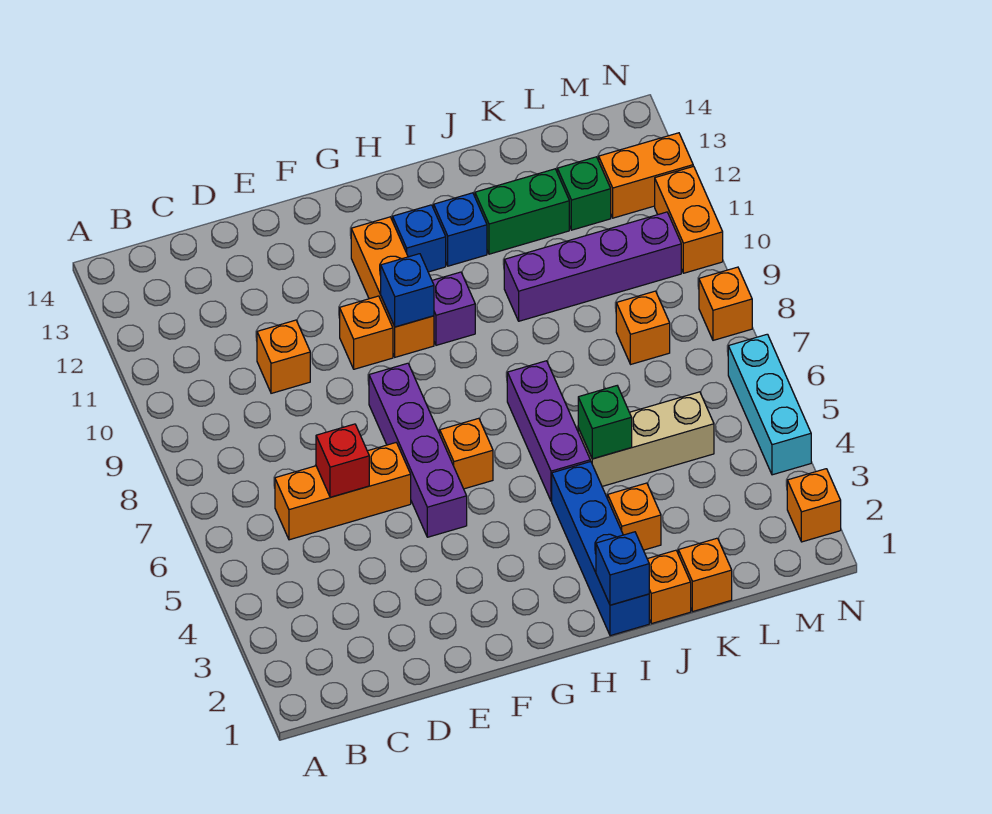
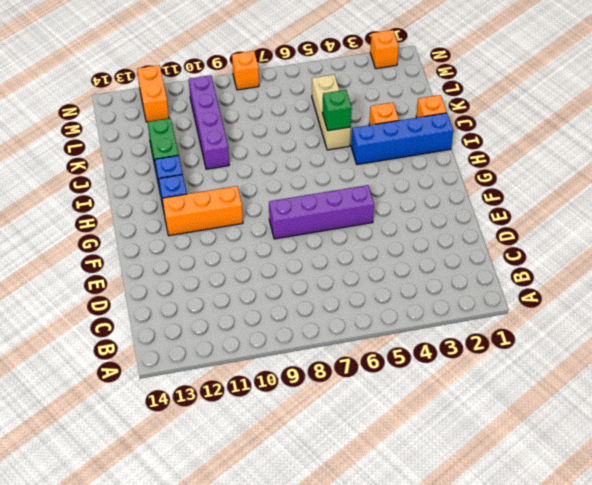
none -> orange 1x3 brick [275,443,411,540]
none -> orange 1x1 brick [257,320,310,393]
none -> orange 1x1 brick [340,296,393,369]

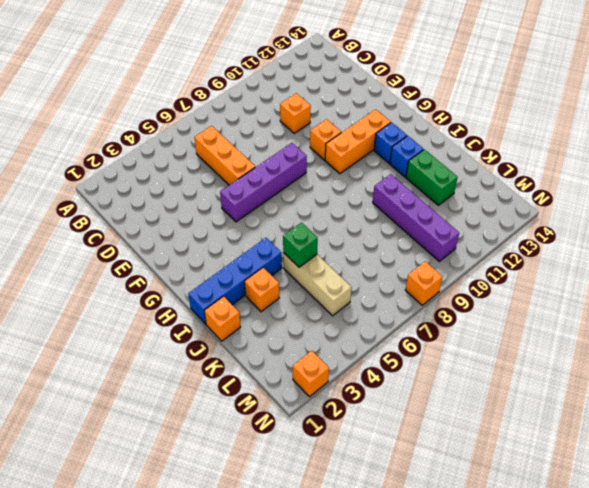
none -> orange 1x1 brick [440,418,493,489]
none -> purple 1x1 brick [432,272,475,345]
none -> purple 1x3 brick [507,361,590,501]

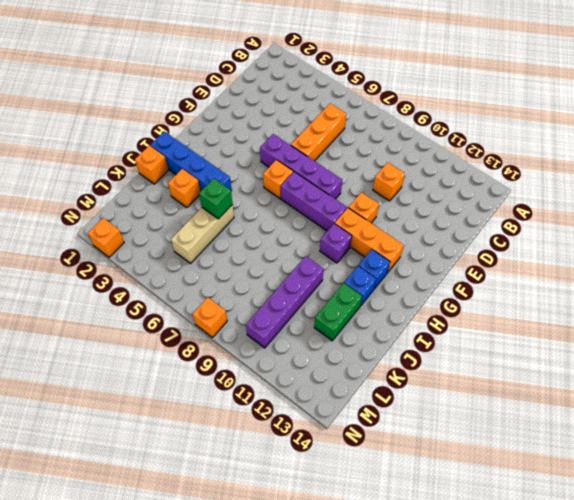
purple 1x3 brick [281,172,347,231] -> purple 1x3 brick moved to [507,361,590,501]
none -> orange 1x1 brick [678,538,732,611]
none -> orange 1x1 brick [616,291,670,364]
none -> green 1x1 brick [557,157,611,230]

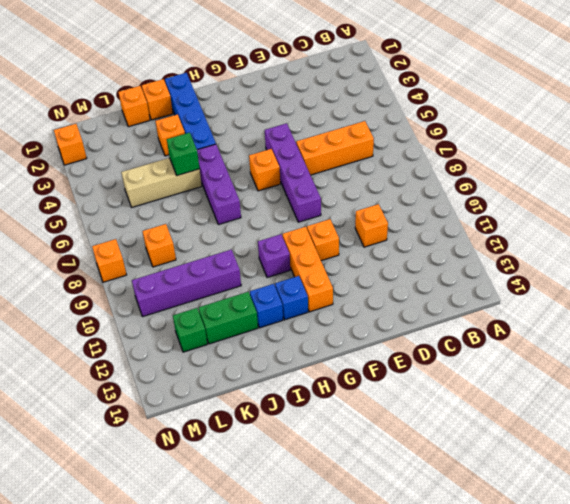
none -> orange 1x2 brick [599,133,693,218]
none -> cyan 1x3 brick [728,334,811,475]
none -> orange 1x2 brick [655,166,723,273]

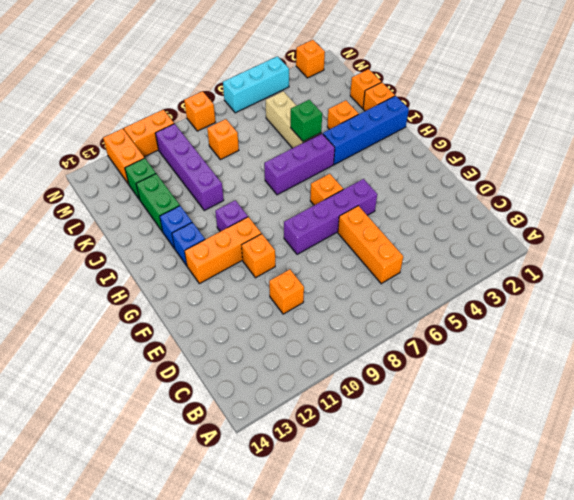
none -> red 1x1 brick [316,424,369,497]
none -> blue 1x1 brick [381,254,434,327]
none -> blue 1x1 brick [596,532,649,605]

